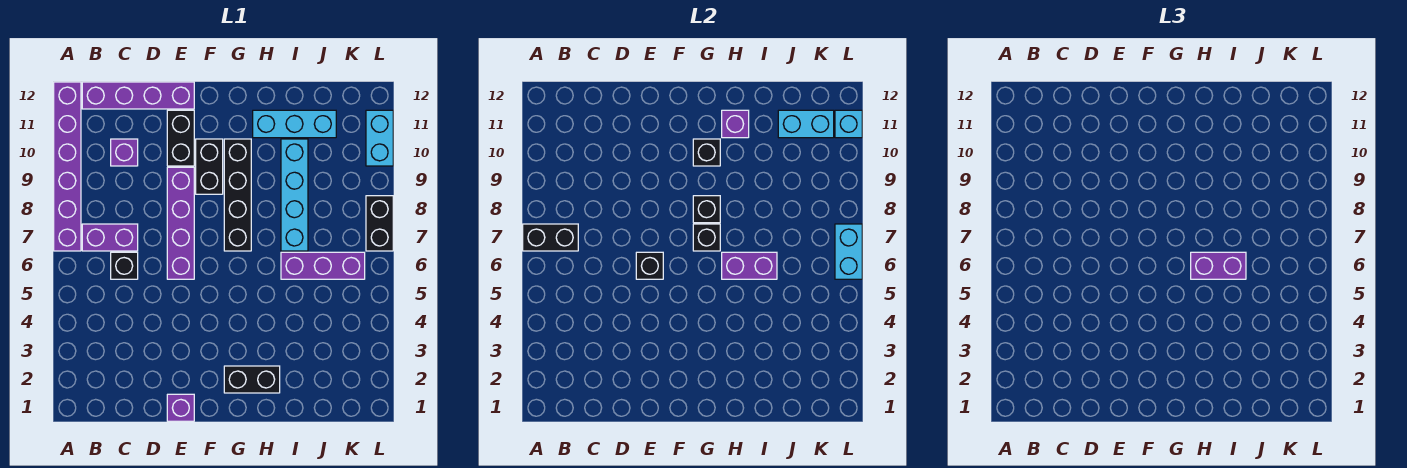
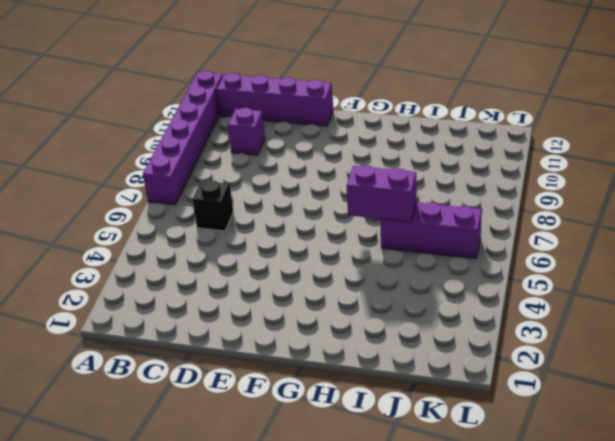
none -> purple 1x2 brick [82,224,138,251]
none -> purple 1x1 brick [167,394,194,421]
none -> purple 1x4 brick [167,167,194,279]

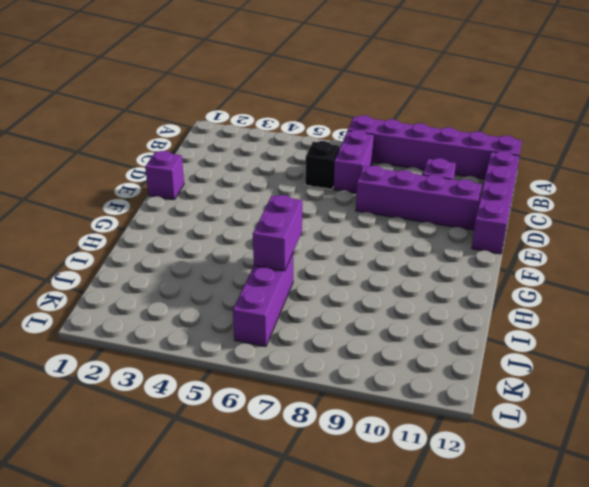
purple 1x4 brick [356,166,482,230] -> purple 1x4 brick moved to [167,167,194,279]
none -> black 1x2 brick [167,110,194,166]
none -> black 1x2 brick [196,139,223,194]
none -> black 1x2 brick [224,366,280,393]

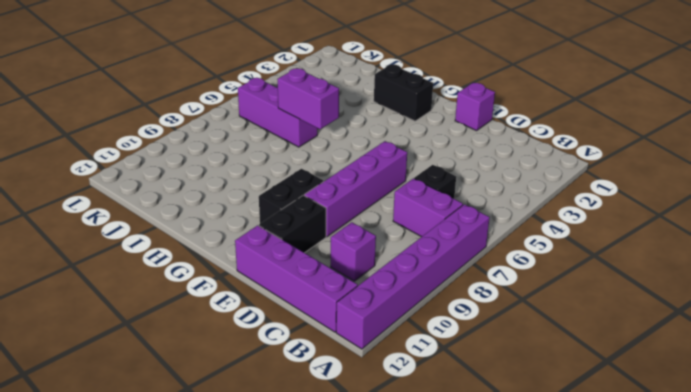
none -> black 1x4 brick [224,139,251,251]
none -> cyan 1x3 brick [253,110,336,138]
none -> cyan 1x4 brick [281,139,308,251]

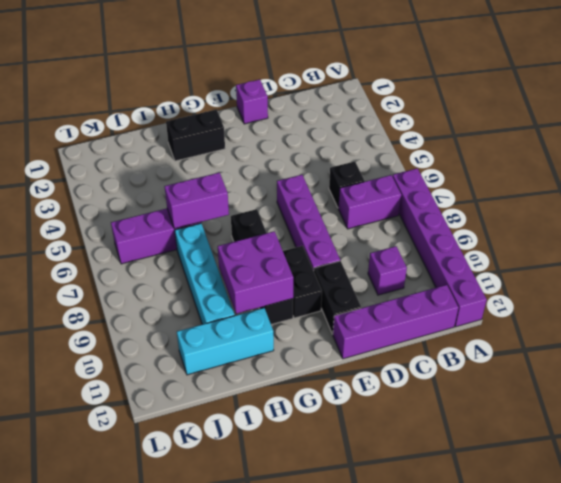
purple 2x2 brick [218,231,293,314] -> black 1x1 brick [693,139,720,166]
none -> black 1x2 brick [366,196,393,251]
none -> cyan 1x2 brick [366,110,393,166]
none -> black 1x2 brick [523,224,578,251]

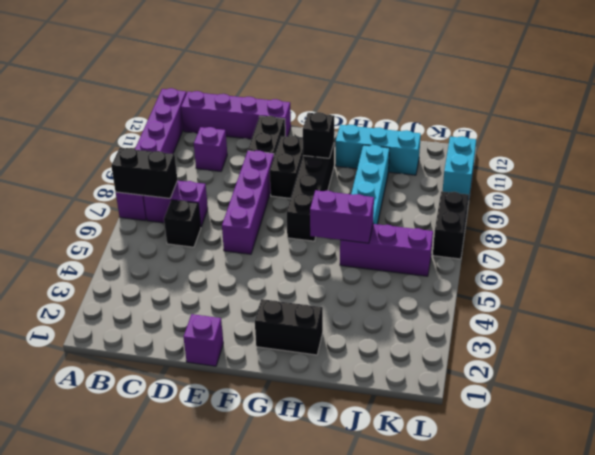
none -> black 1x1 brick [636,252,663,279]
none -> black 1x1 brick [693,224,720,251]
none -> black 1x1 brick [693,196,720,223]

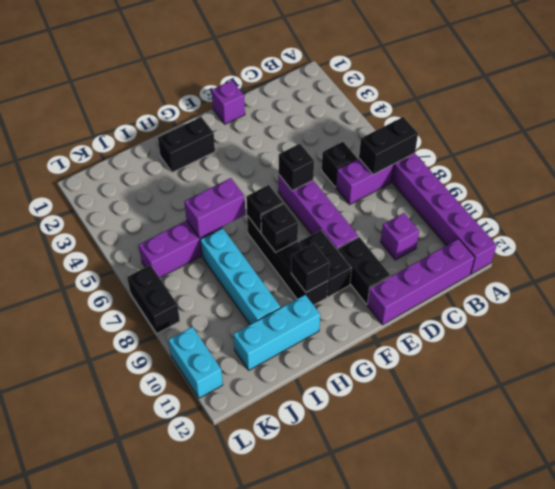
none -> purple 1x1 brick [722,110,749,138]
none -> cyan 1x2 brick [778,110,834,138]
none -> cyan 1x2 brick [835,224,862,279]

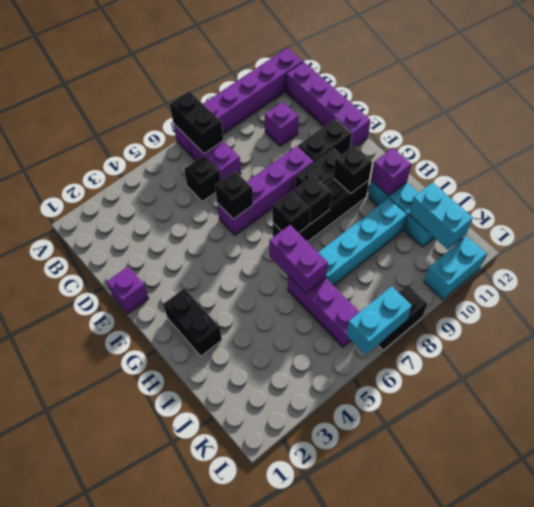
none -> cyan 1x1 brick [835,110,862,138]
none -> purple 1x2 brick [1191,252,1246,279]

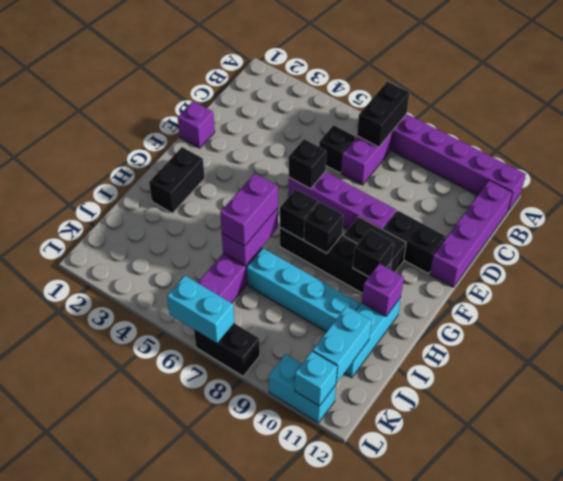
none -> purple 1x1 brick [111,139,138,166]

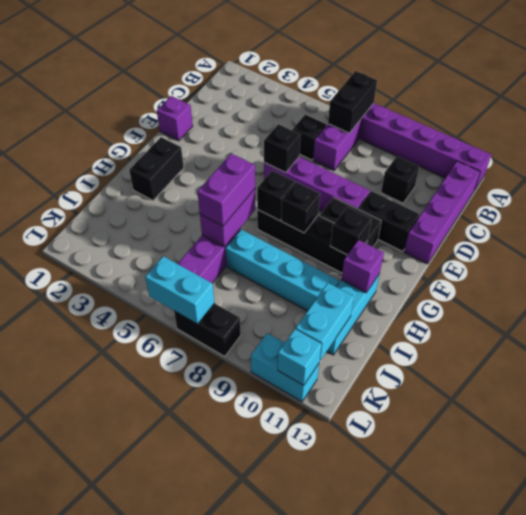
black 1x1 brick [381,156,420,203] -> purple 1x1 brick [111,139,138,166]

